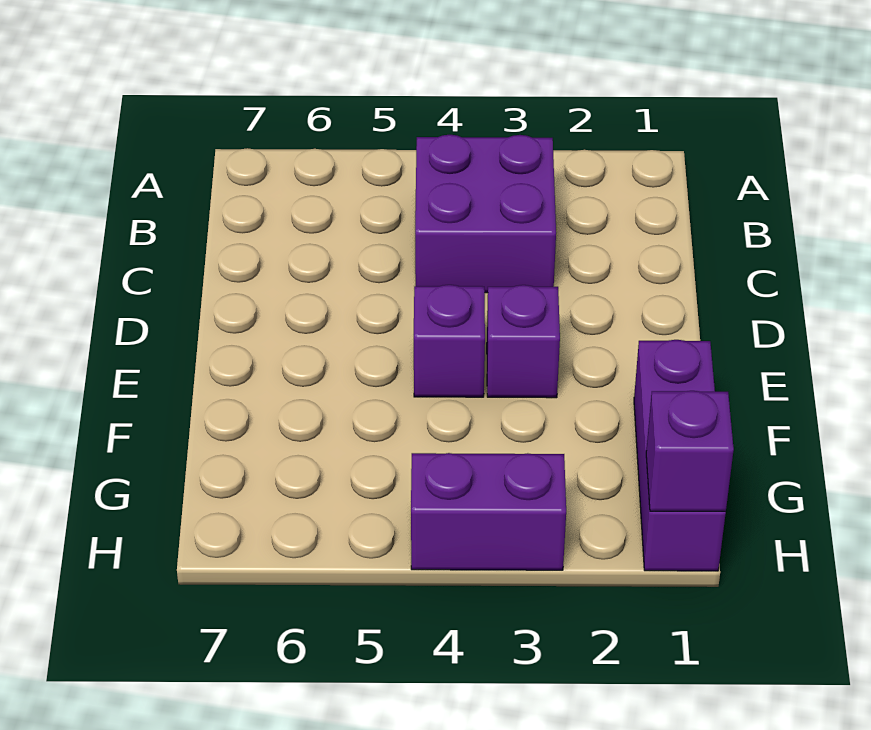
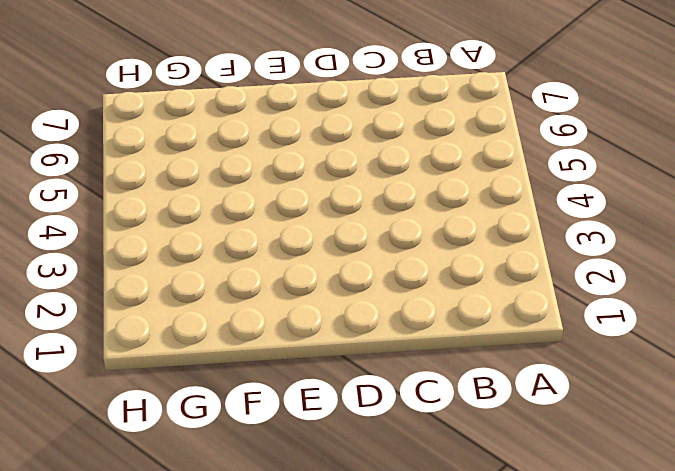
none -> purple 2x2 brick [415,135,556,293]
none -> purple 1x1 brick [487,285,560,398]

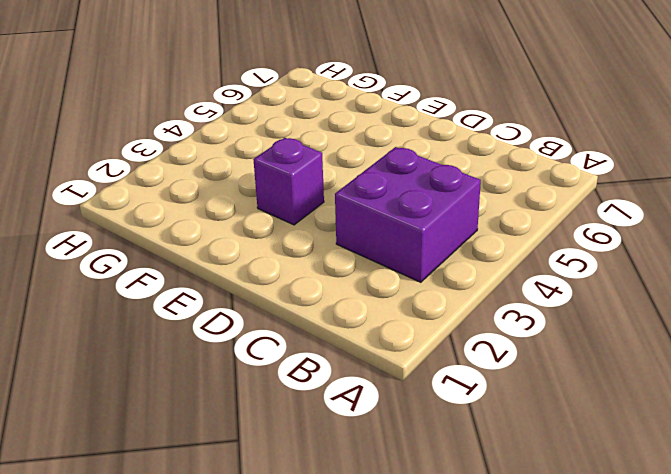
none -> purple 1x1 brick [414,285,485,397]
none -> purple 1x3 brick [634,340,726,571]

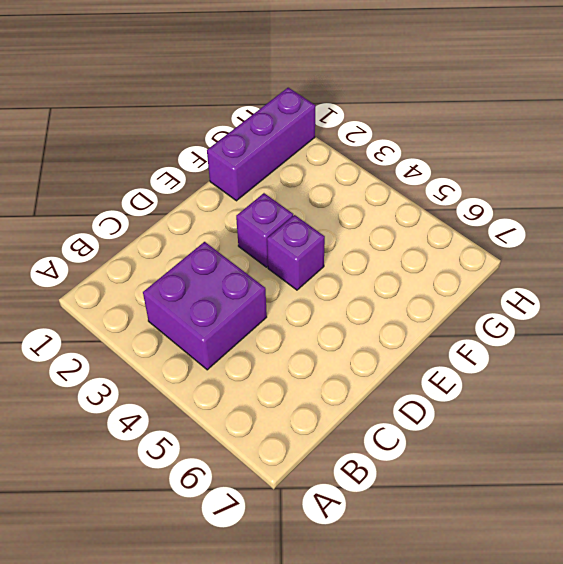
none -> purple 1x2 brick [411,453,566,570]
none -> purple 1x1 brick [646,391,734,511]

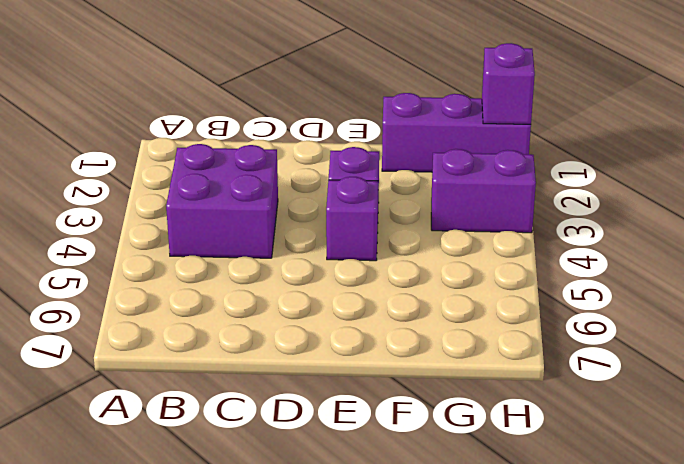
purple 1x2 brick [431,149,536,233] -> purple 1x2 brick turned to [411,453,566,570]

